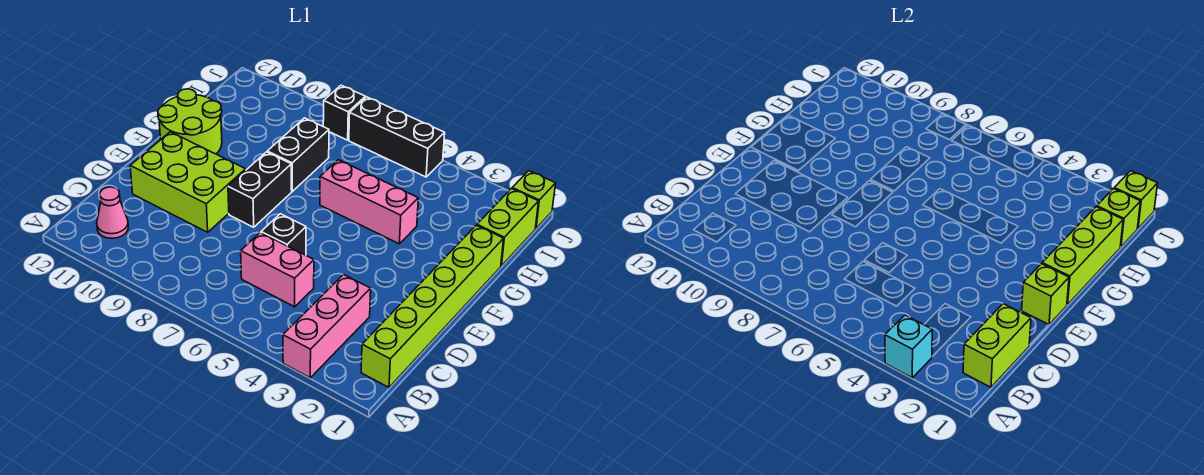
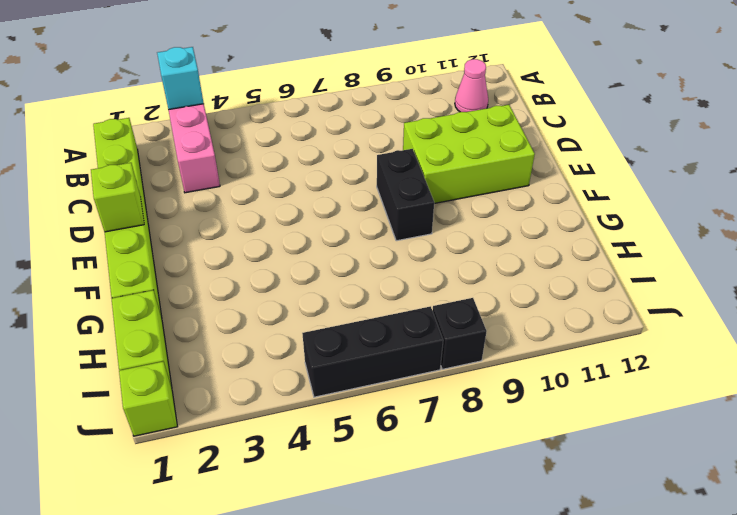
none -> pink 1x2 brick [241,233,314,307]
none -> black 1x1 brick [261,214,306,255]
none -> lime 2x2 round brick [158,89,222,154]

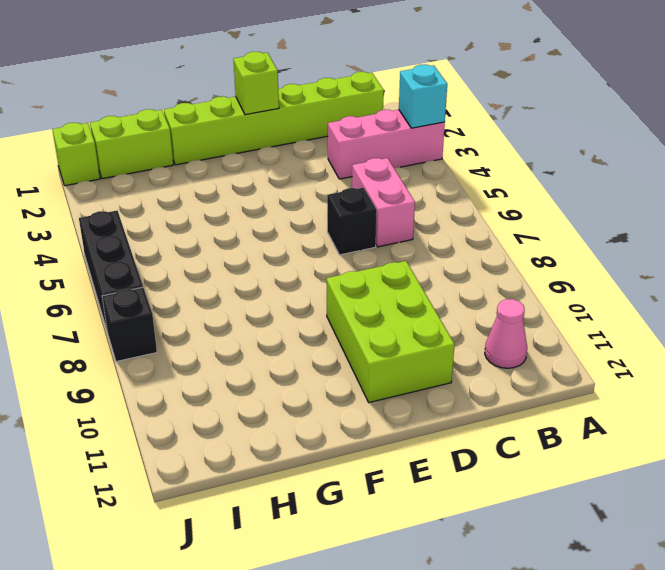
none -> black 1x2 brick [228,152,292,227]
none -> lime 2x2 round brick [158,89,222,154]
none -> pink 1x3 brick [320,160,418,244]

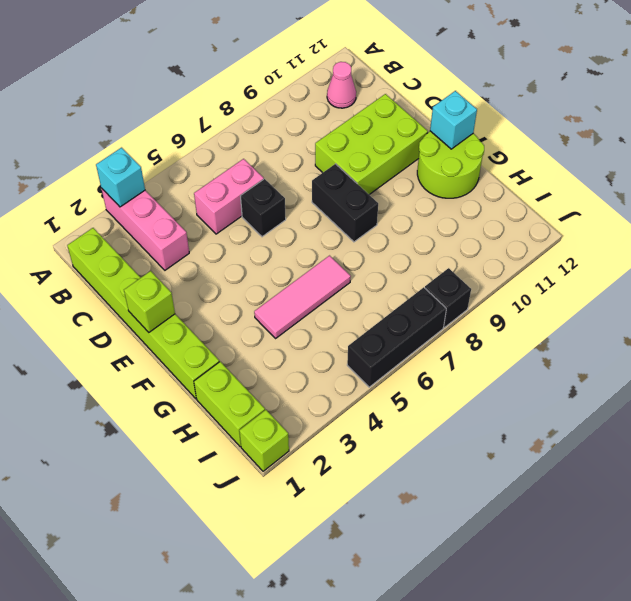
cyan 1x1 brick [430,91,477,149] -> none
pink 1x3 tile [254,256,351,338] -> pink 1x3 brick [320,160,418,244]
none -> black 1x2 brick [267,118,329,191]
none -> lime 1x2 brick [963,304,1031,387]
none -> lime 1x3 brick [1042,207,1123,305]

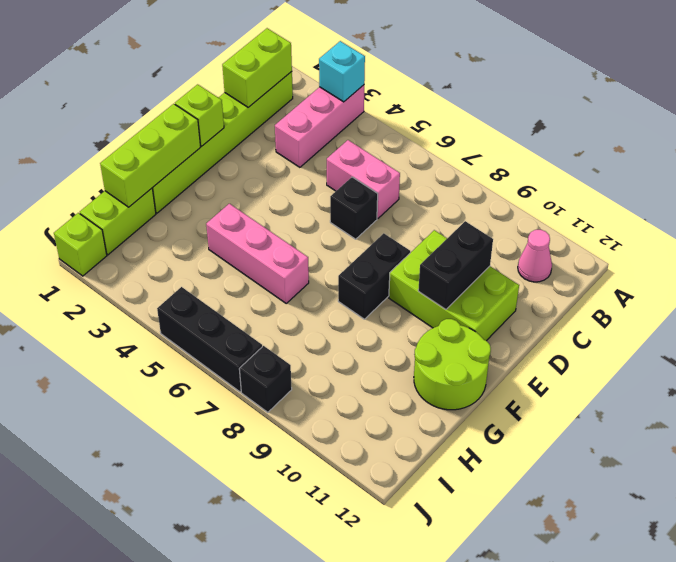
black 1x2 brick [418,221,493,310] -> black 1x2 brick moved to [267,118,329,191]
none -> lime 1x1 brick [1097,189,1141,247]
none -> lime 1x1 brick [1114,171,1158,228]

